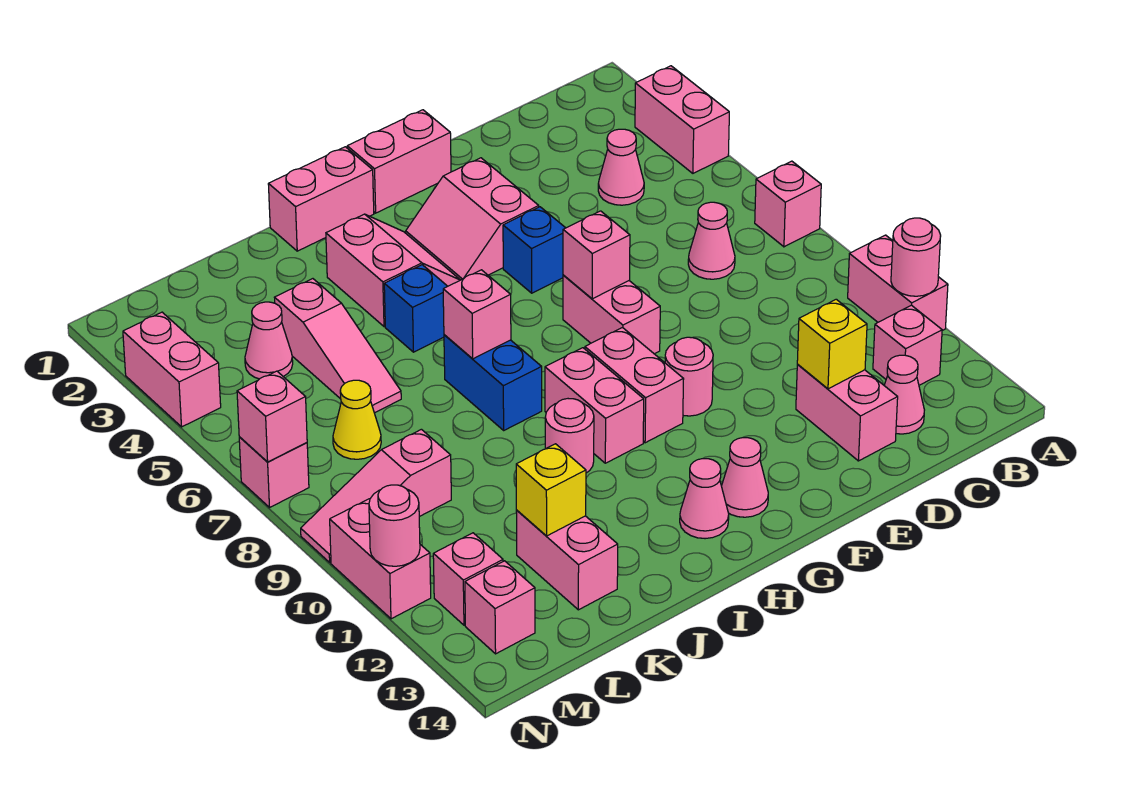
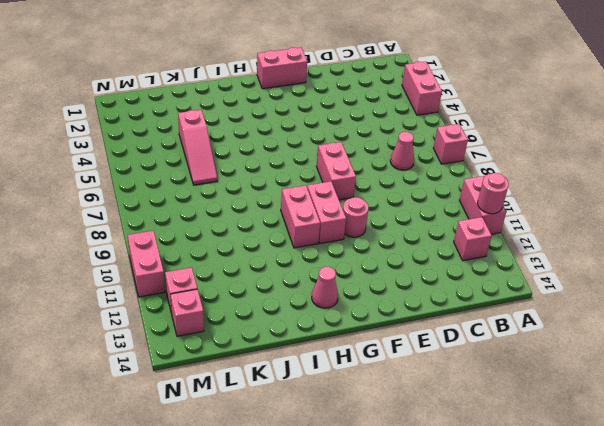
none -> pink 1x1 cone [598,129,644,205]
none -> pink 1x1 cone [884,355,924,434]
none -> pink 1x2 brick [796,365,898,461]
none -> pink 2x2 slope [406,158,539,280]

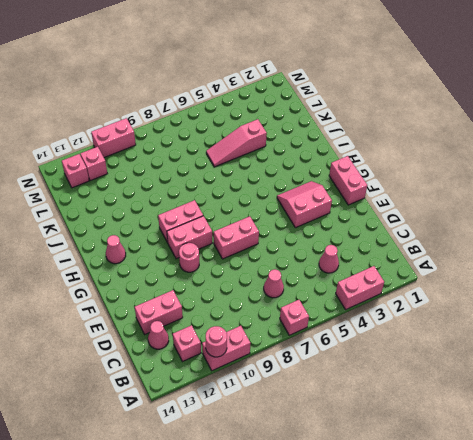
none -> blue 1x1 brick [503,207,565,293]
none -> pink 1x1 cone [722,438,768,517]
none -> pink 1x2 brick [268,147,374,251]
none -> pink 2x2 slope [326,214,460,327]

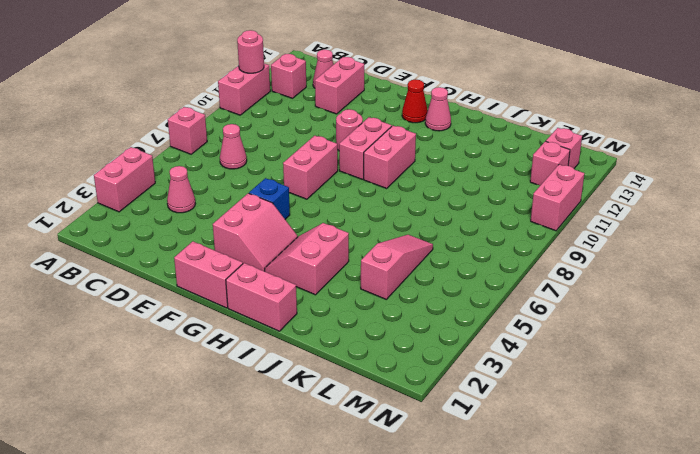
red 1x1 cone [402,80,428,123] -> pink 1x1 cone [722,438,768,517]
none -> blue 1x1 brick [384,265,448,352]
none -> blue 1x2 brick [444,335,542,430]
none -> pink 1x1 round brick [545,399,594,473]
none -> pink 1x2 brick [516,510,618,610]

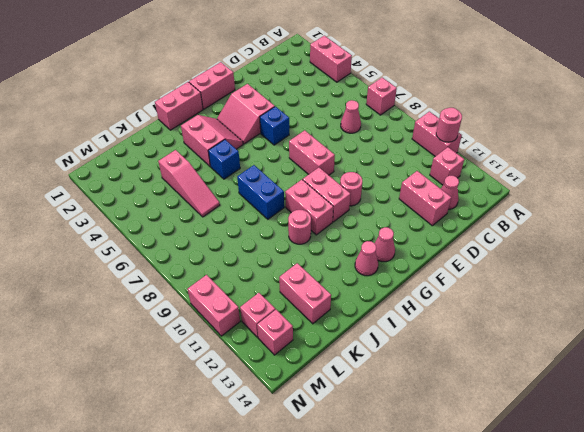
none -> pink 1x1 cone [598,129,644,205]
none -> pink 1x1 cone [245,302,293,379]
none -> yellow 1x1 cone [333,380,381,459]
none -> pink 1x3 slope [301,429,451,562]

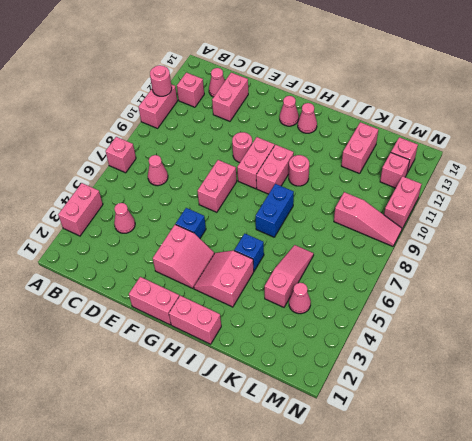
none -> yellow 1x1 cone [333,380,381,459]
none -> pink 1x2 brick [123,312,221,427]
none -> pink 1x1 brick [239,437,309,507]
none -> yellow 1x1 brick [797,299,867,389]

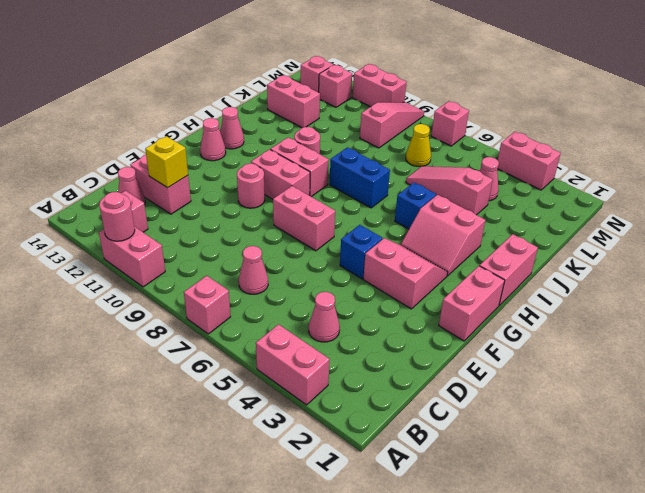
none -> pink 1x1 brick [563,211,630,299]
none -> pink 1x1 brick [443,270,511,359]
none -> yellow 1x1 brick [516,444,586,536]
none -> pink 1x1 brick [237,371,307,462]

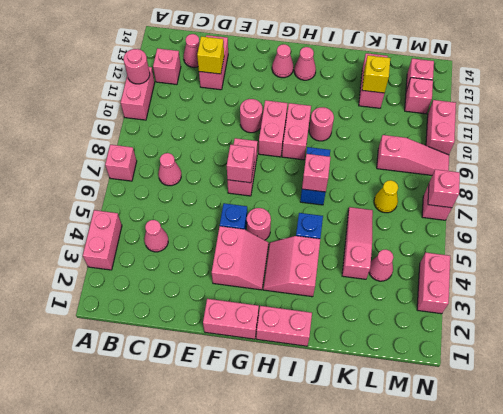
pink 1x1 round brick [247,208,271,240] -> pink 1x1 round brick moved to [369,485,420,566]

